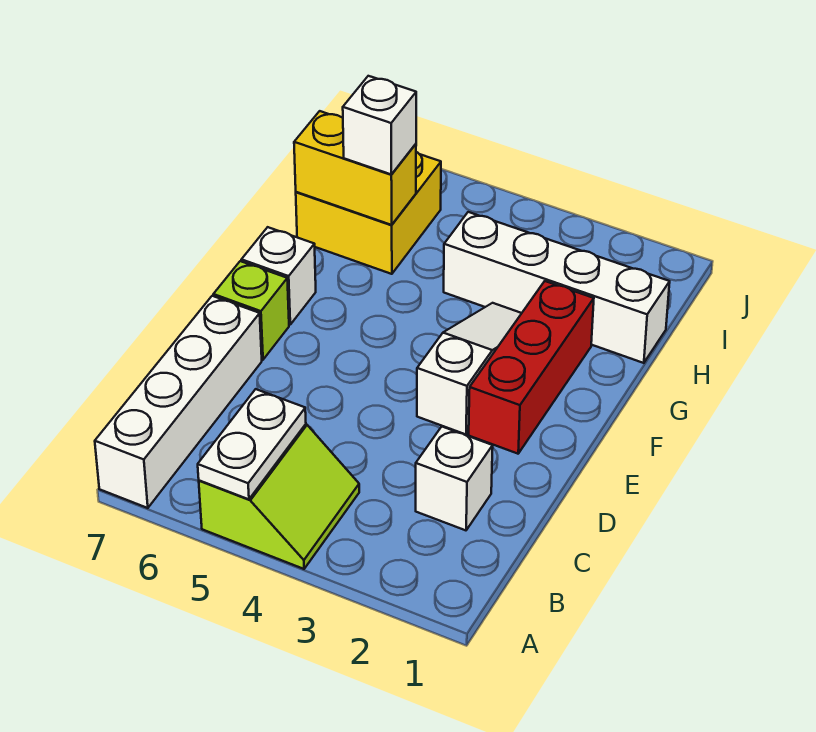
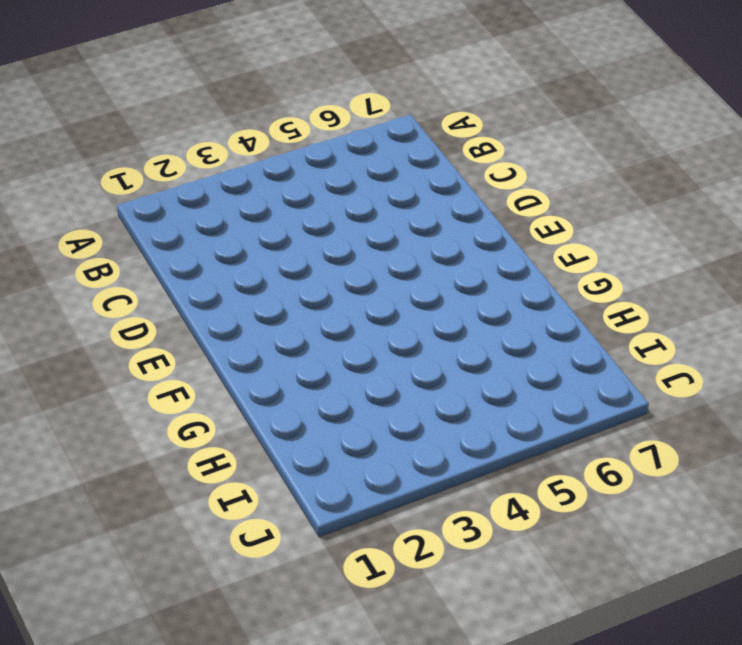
none -> lime 2x2 slope [199,424,359,569]
none -> white 1x4 brick [95,296,262,508]
none -> white 1x1 brick [416,427,493,530]

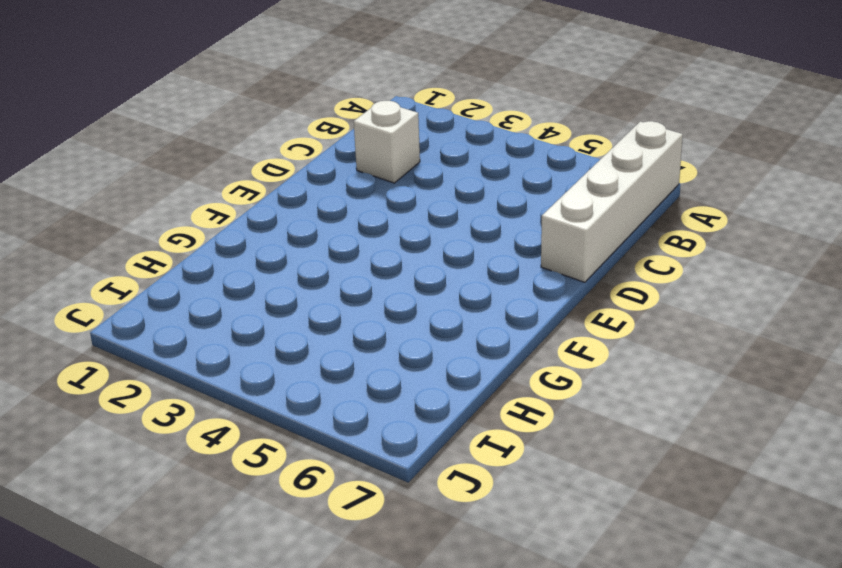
none -> lime 2x2 slope [199,424,359,569]
none -> red 1x3 brick [469,281,594,454]
none -> white 1x3 slope [417,303,522,434]

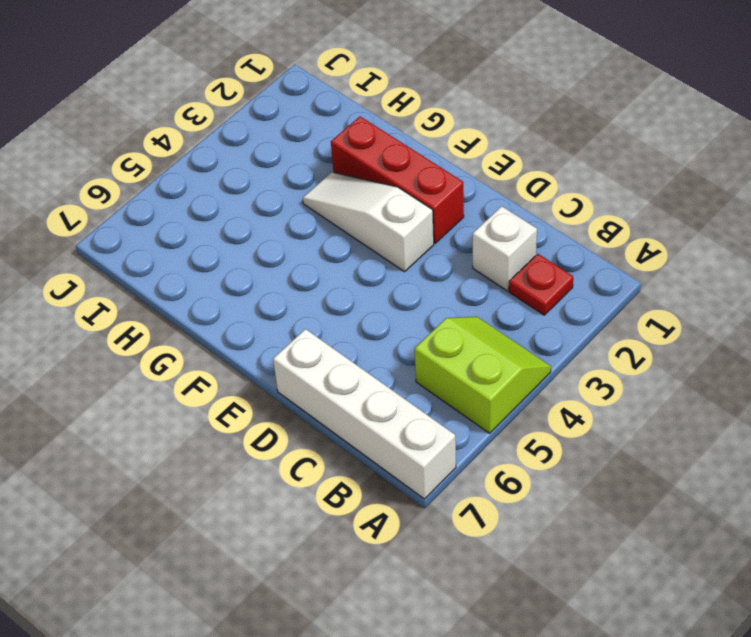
red 1x1 plate [509,254,573,315] -> none
none -> lime 1x1 brick [213,261,289,360]
none -> white 1x1 brick [241,227,316,325]
none -> white 1x4 brick [444,212,670,363]

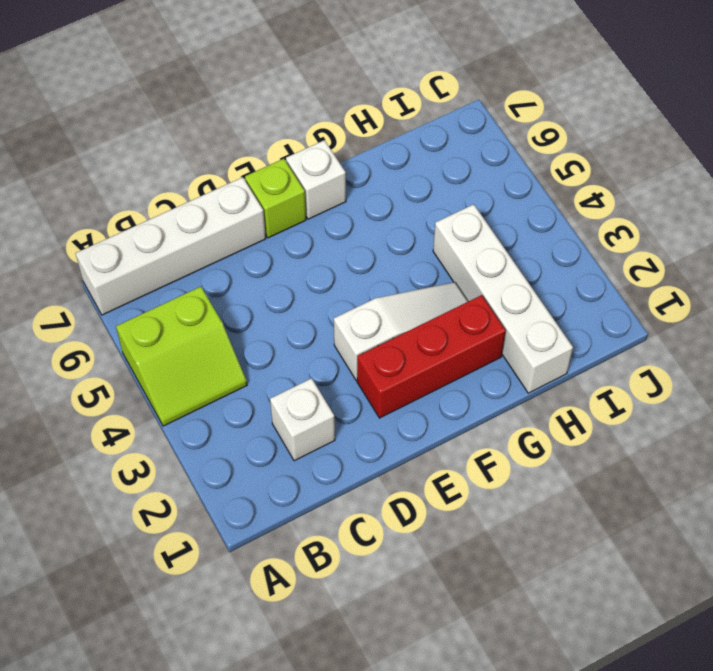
none -> yellow 2x2 brick [296,152,441,274]
none -> white 1x2 plate [198,389,306,499]
none -> yellow 1x2 brick [294,111,416,225]

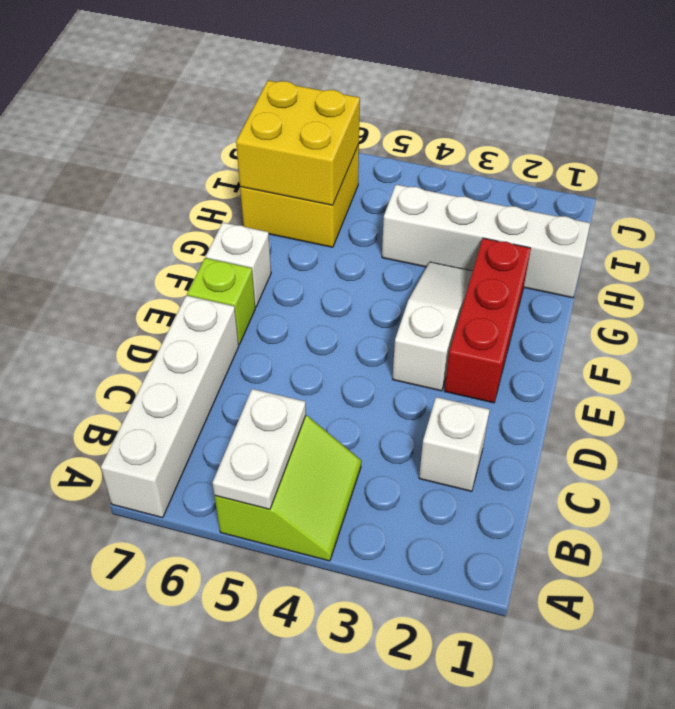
yellow 2x2 brick [236,80,360,205] -> yellow 1x2 brick [294,111,416,225]
none -> white 1x1 brick [343,76,416,175]

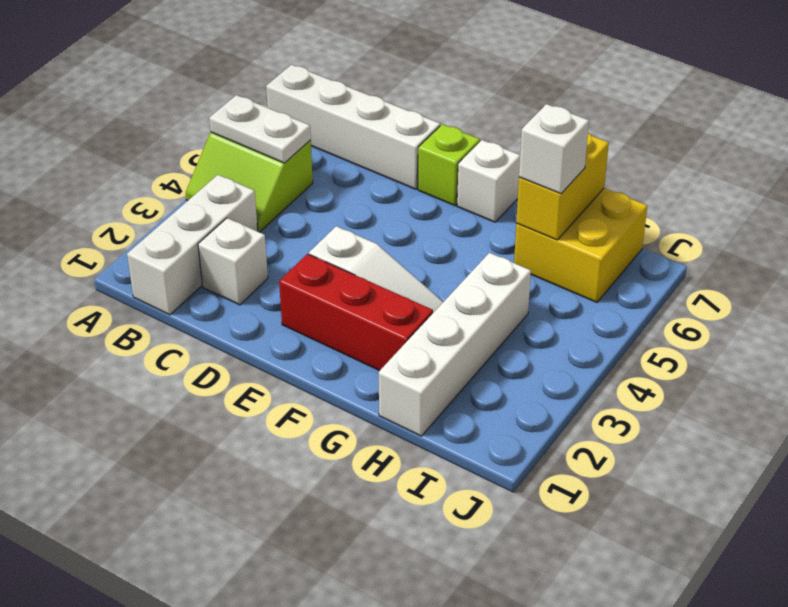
white 1x3 brick [127,175,258,315] -> none

